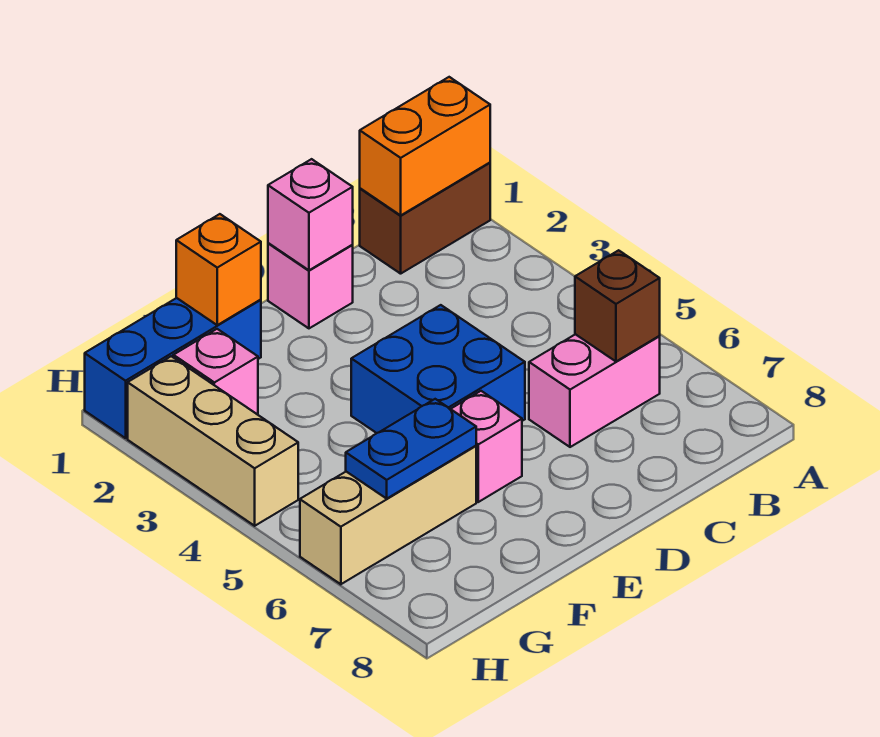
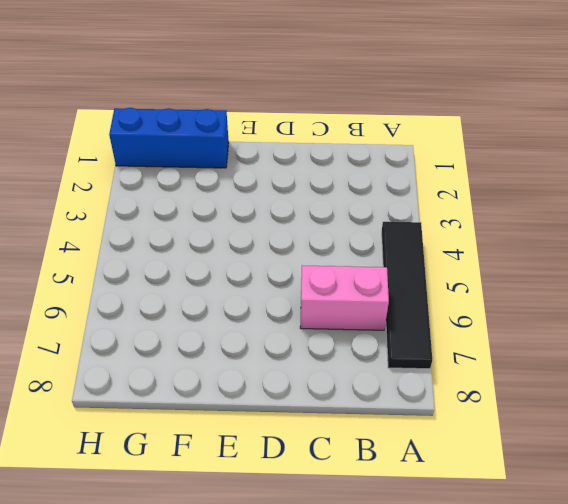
black 1x4 tile [382,222,432,369] -> none
none -> brown 1x2 brick [360,163,490,274]
none -> pink 1x1 brick [268,243,353,328]
none -> blue 2x2 brick [351,305,525,433]

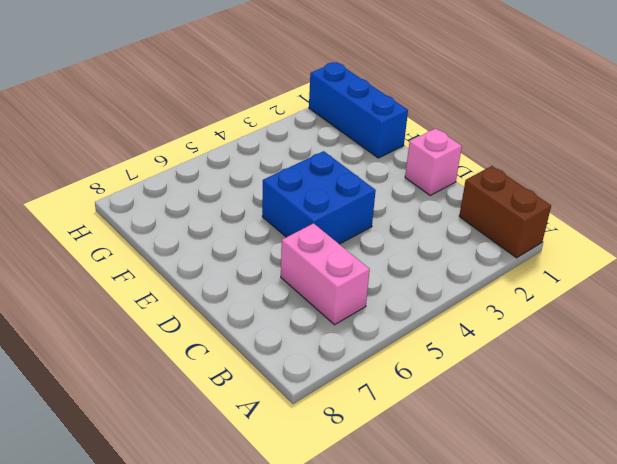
none -> pink 1x1 brick [451,391,522,502]
none -> tan 1x3 brick [300,446,476,584]
none -> pink 1x1 brick [173,329,258,414]

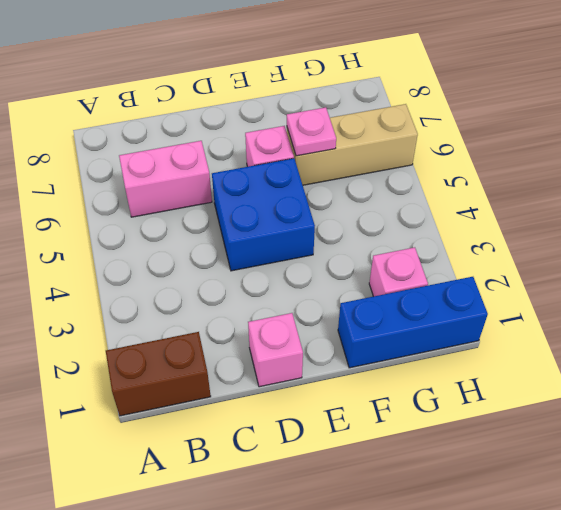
pink 1x1 plate [287,107,336,156] -> blue 1x2 plate [346,399,476,499]
none -> tan 1x3 brick [128,356,298,526]
none -> orange 1x2 brick [360,77,490,215]
none -> brown 1x1 brick [575,250,660,361]

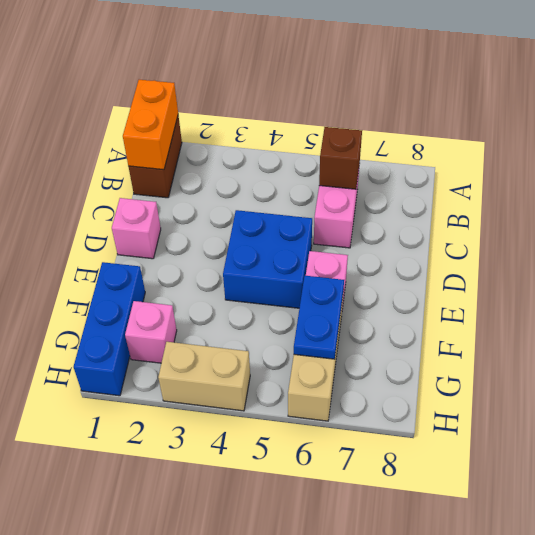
tan 1x2 brick [158,342,250,411] -> tan 1x3 brick [128,356,298,526]
none -> pink 1x1 brick [268,159,353,270]
none -> orange 1x1 brick [176,214,261,325]

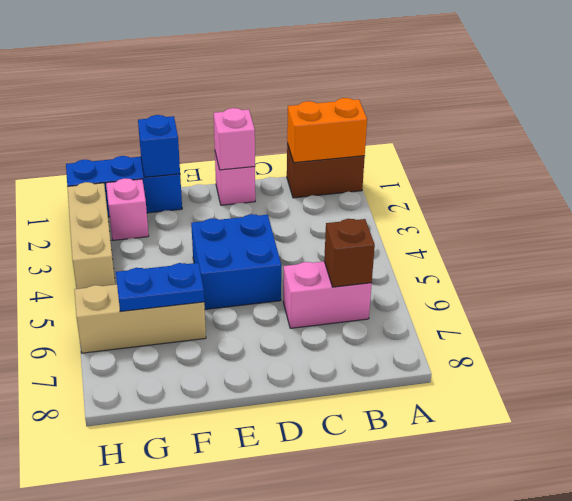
blue 1x1 brick [138,115,180,177] -> orange 1x1 brick [176,214,261,325]
none -> pink 1x1 brick [451,391,522,502]

